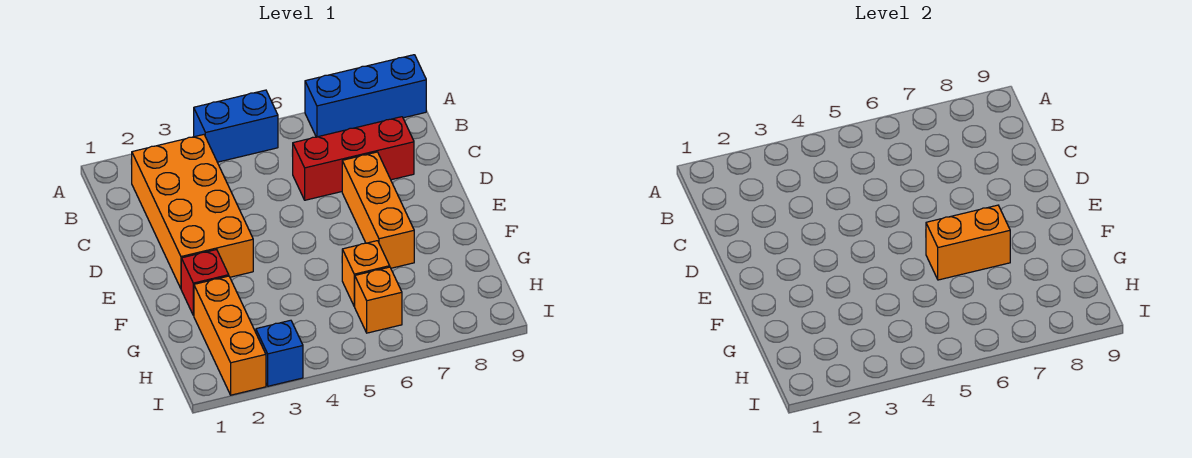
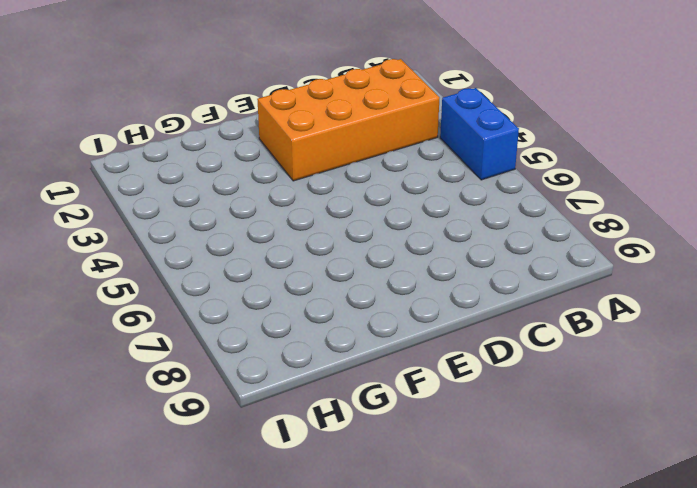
none -> blue 1x3 brick [305,55,426,137]
none -> red 1x3 brick [293,117,414,200]

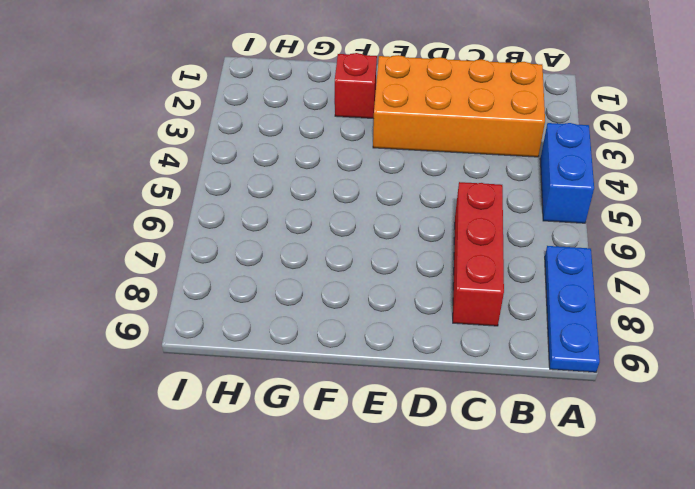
blue 1x3 plate [545,246,600,372] -> blue 1x3 brick [305,55,426,137]
none -> orange 1x3 brick [342,152,414,268]
none -> orange 1x3 brick [194,276,266,395]

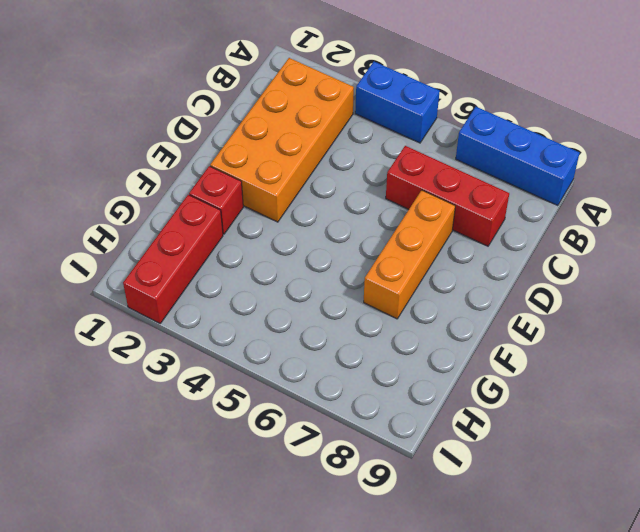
red 1x3 brick [123,195,223,323] -> orange 1x3 brick [194,276,266,395]
none -> orange 1x1 brick [342,241,390,306]
none -> orange 1x1 brick [354,267,402,333]

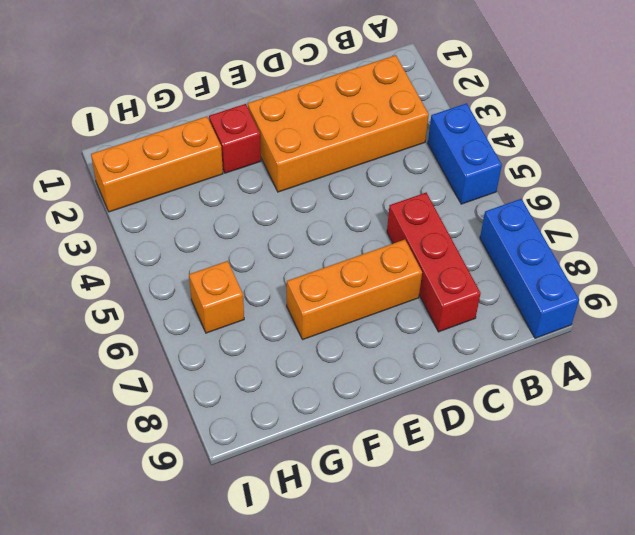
none -> orange 1x1 brick [342,241,390,306]
none -> blue 1x1 brick [256,320,303,386]

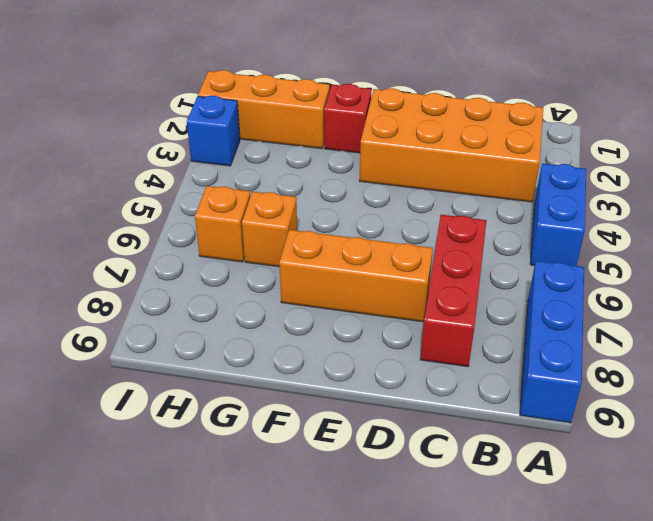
none -> orange 1x2 brick [926,205,1010,280]

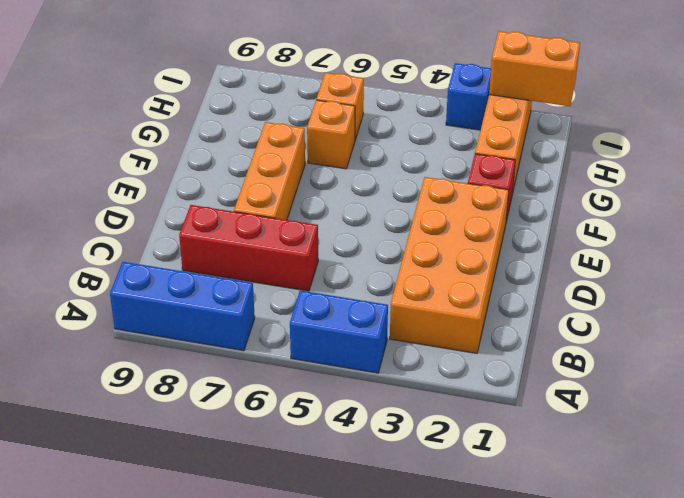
orange 1x2 brick [489,31,580,106] -> orange 1x2 brick moved to [926,205,1010,280]

